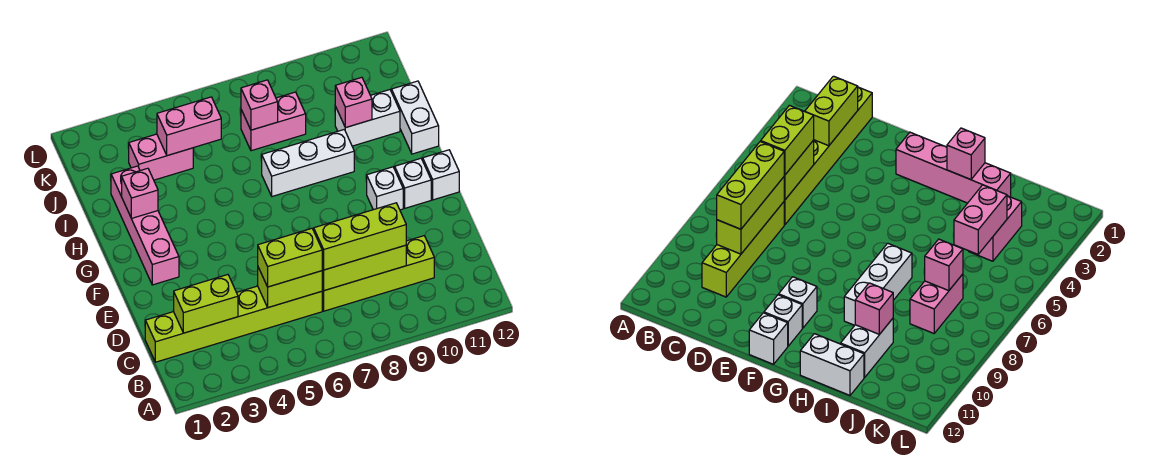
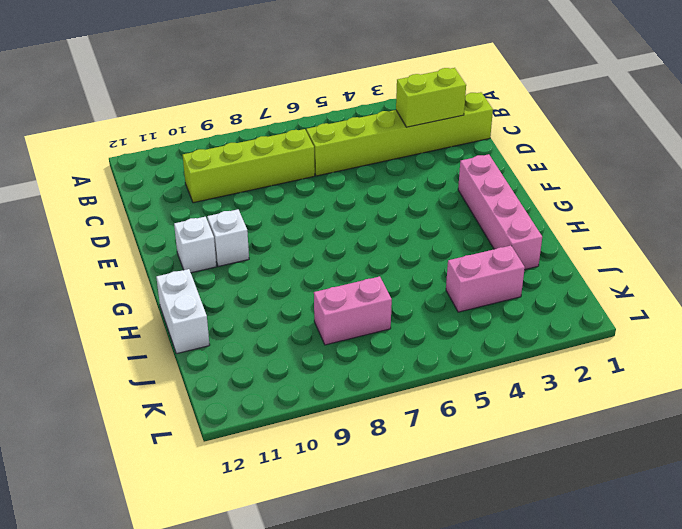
none -> white 1x1 brick [423,150,459,200]
none -> white 1x3 brick [262,130,354,196]
none -> white 1x2 brick [335,90,400,146]

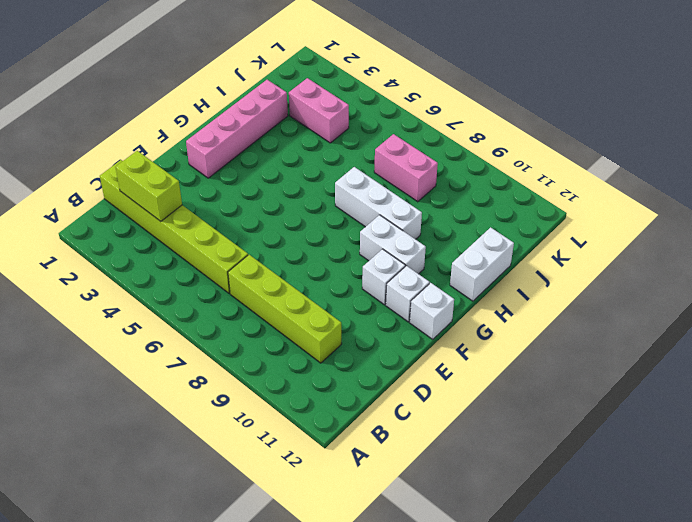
white 1x2 brick [360,215,426,274] -> white 1x2 brick moved to [335,90,400,146]
none -> lime 1x2 brick [258,267,322,308]
none -> lime 1x3 brick [322,245,406,291]
none -> pink 1x1 brick [122,168,158,219]

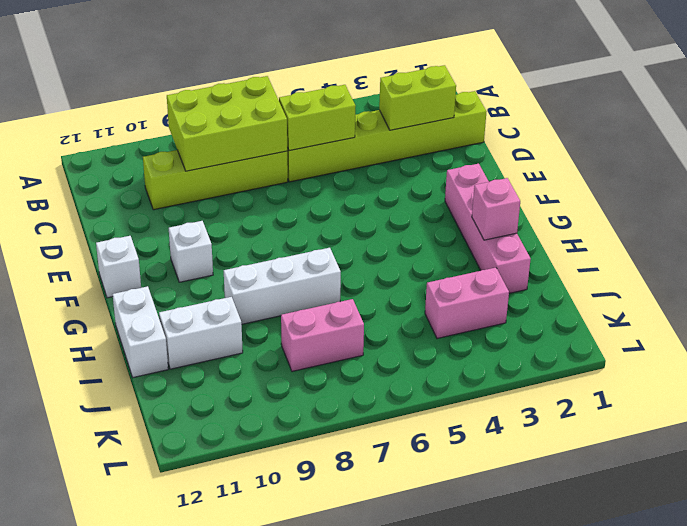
lime 2x3 brick [167,76,287,171] -> lime 1x3 brick [322,245,406,291]
none -> white 1x1 brick [395,158,431,208]
none -> pink 1x1 brick [335,77,372,128]
none -> pink 1x2 brick [157,97,221,156]

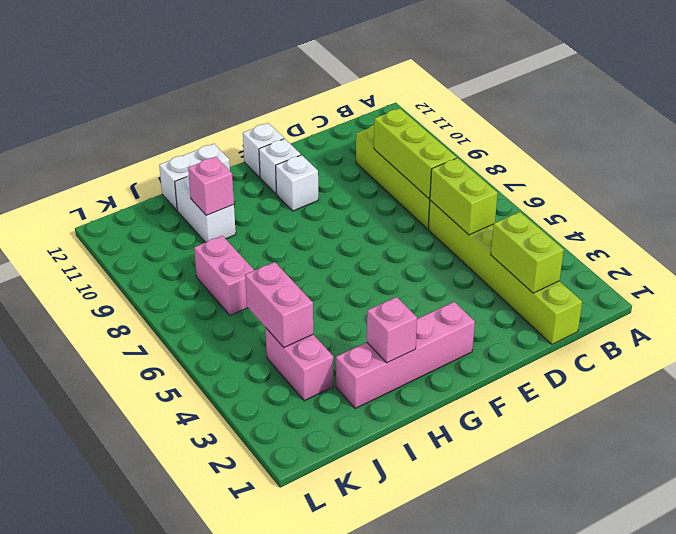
none -> white 1x3 brick [262,130,354,196]
none -> pink 1x1 brick [241,80,278,130]
none -> lime 1x2 brick [258,228,322,287]

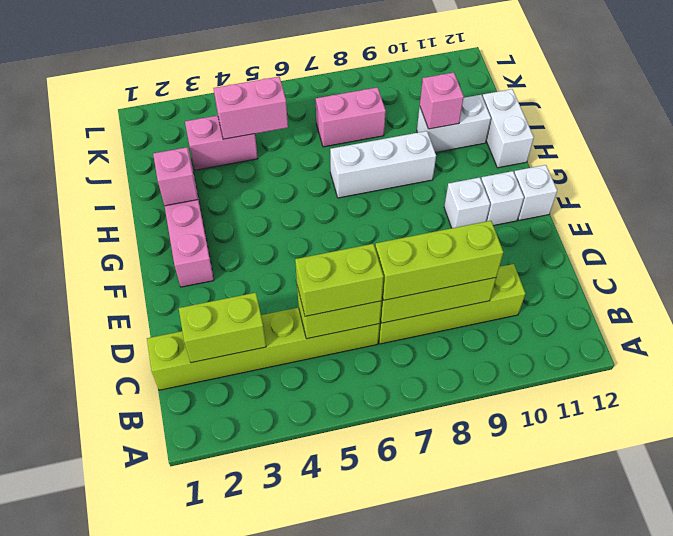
none -> pink 1x1 brick [241,80,278,130]

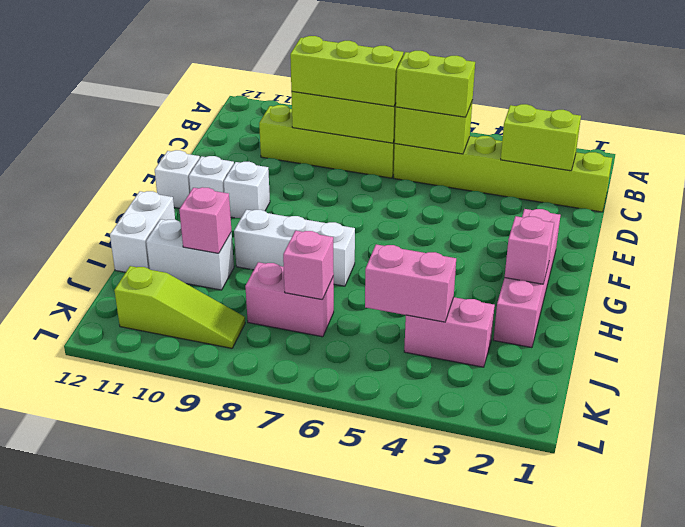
lime 1x3 slope [114,266,245,348] -> none

